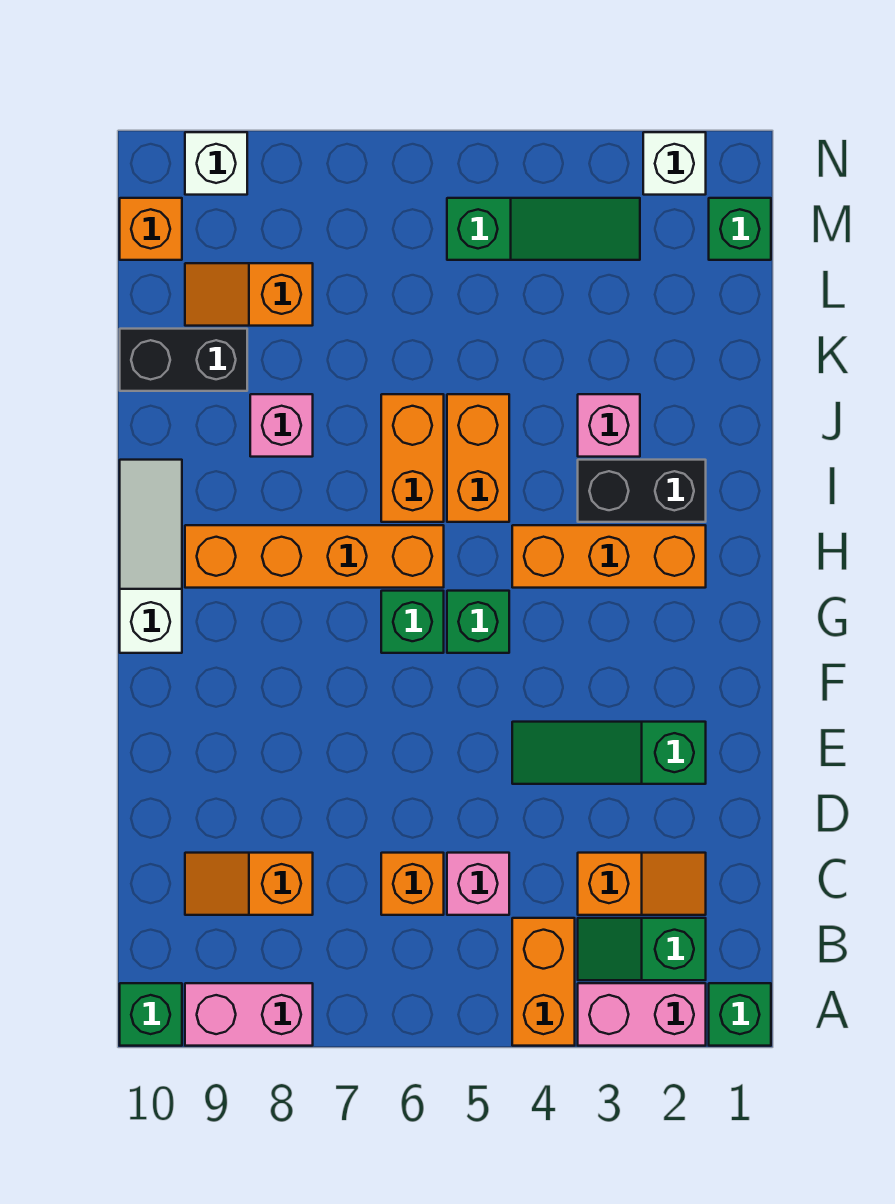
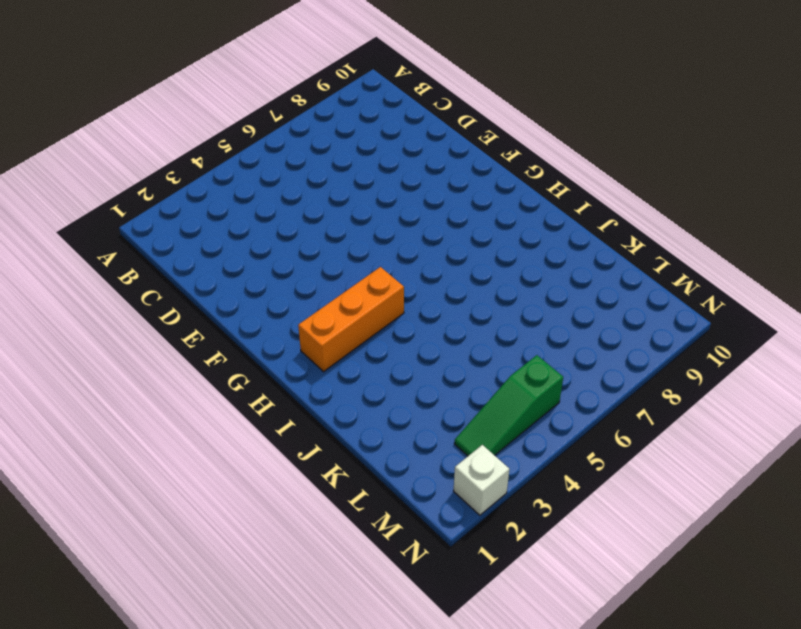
none -> green 1x1 brick [709,983,771,1046]
none -> pink 1x2 brick [578,983,706,1046]
none -> orange 1x2 brick [512,918,575,1046]

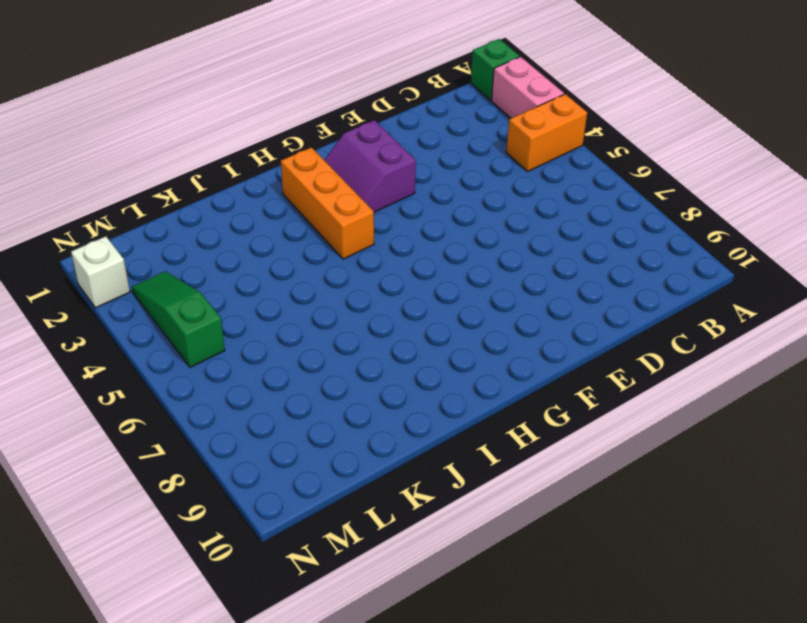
purple 2x2 slope [324,120,416,212] -> none
none -> pink 1x2 brick [185,983,313,1046]
none -> green 1x1 brick [120,983,182,1046]
none -> green 1x2 slope [578,918,706,980]

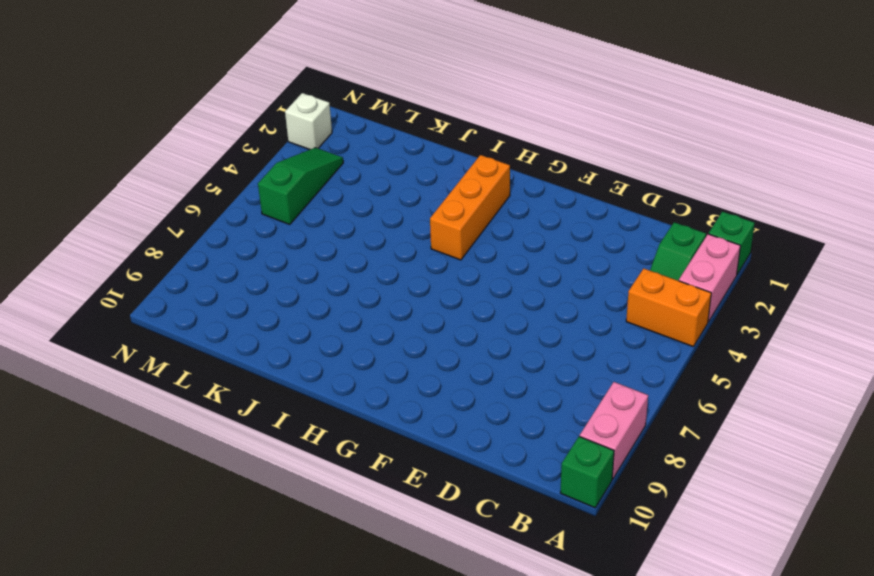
none -> orange 1x2 slope [578,853,706,915]
none -> pink 1x1 brick [447,853,509,915]
none -> orange 1x1 brick [381,853,444,915]

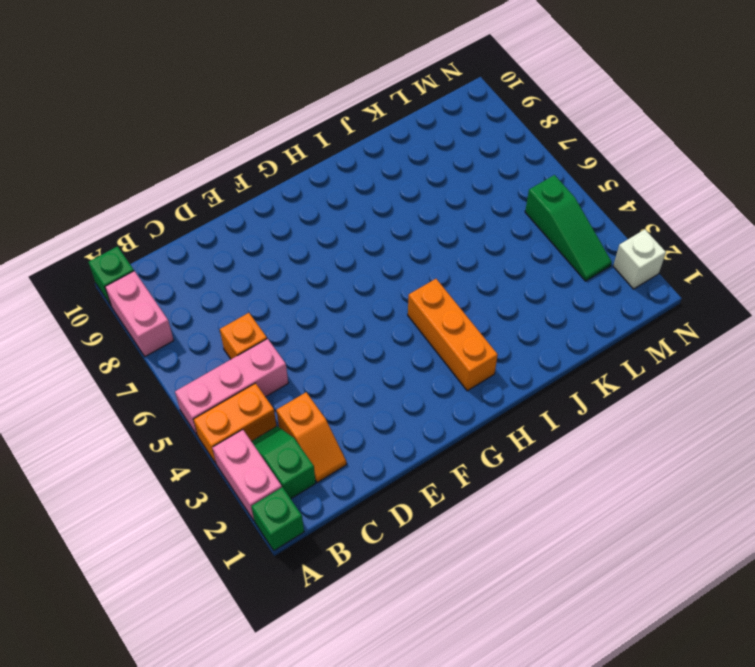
pink 1x3 brick [175,339,288,436] -> pink 1x1 brick [447,853,509,915]
none -> orange 1x2 slope [185,853,313,915]
none -> green 1x3 slope [512,722,706,784]
none -> green 1x1 brick [447,591,509,653]

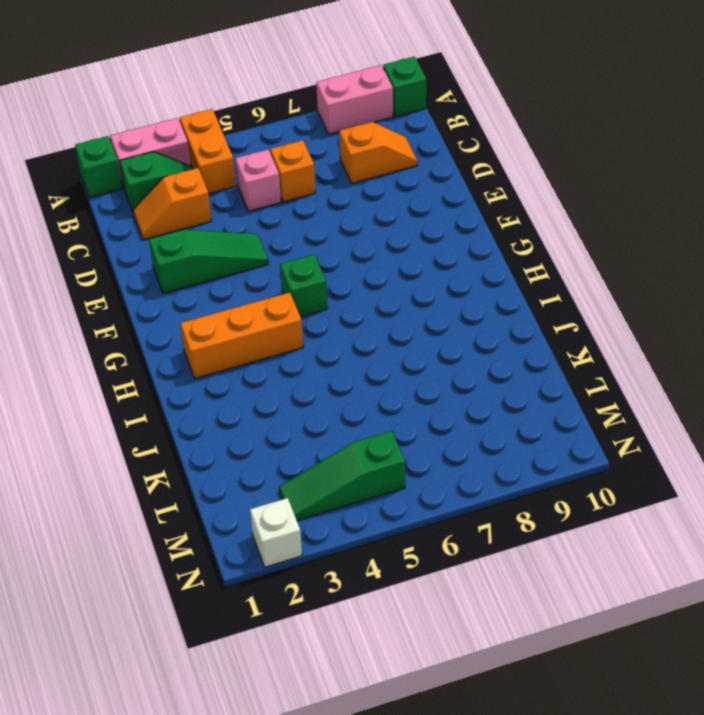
none -> green 1x1 brick [381,591,444,653]
none -> white 1x3 slope [120,460,182,653]
none -> orange 1x4 brick [185,525,444,588]

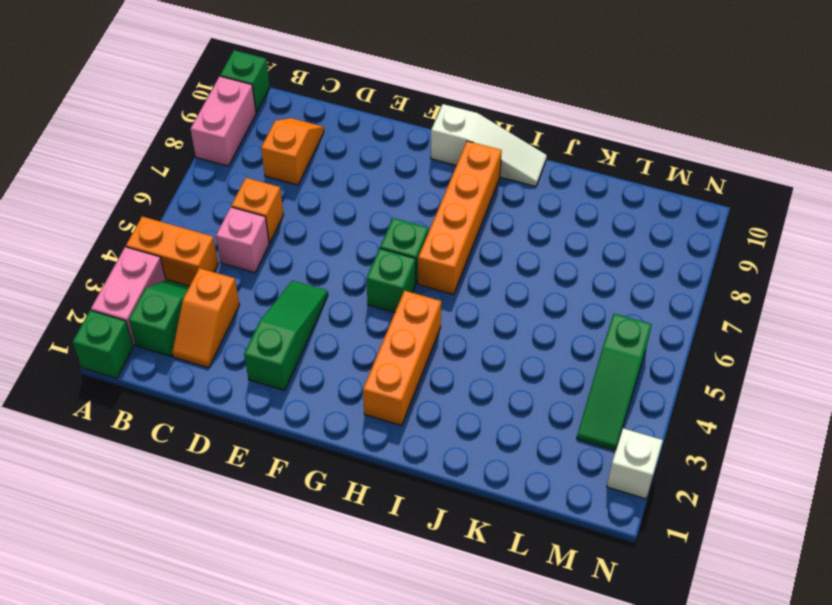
none -> black 1x2 brick [578,460,706,522]
none -> orange 1x2 brick [447,394,509,522]
none -> orange 1x2 brick [381,394,444,522]

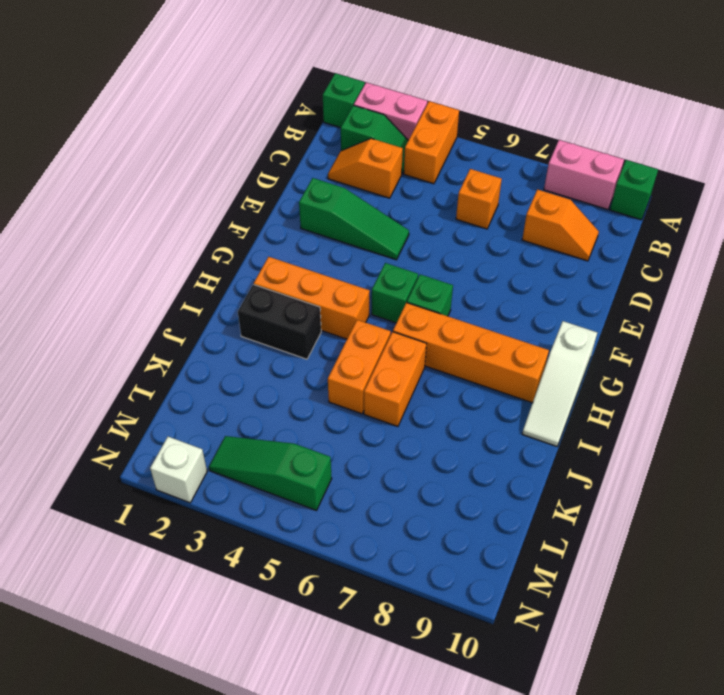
none -> pink 1x1 brick [447,853,509,915]
none -> pink 1x1 brick [578,394,640,457]
none -> pink 1x1 brick [250,394,313,457]

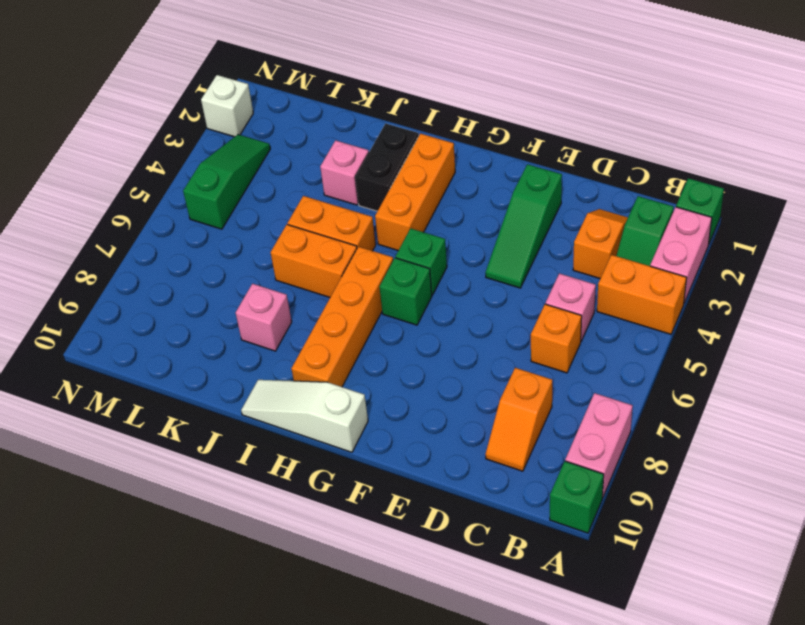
none -> black 1x2 brick [120,329,247,391]
none -> orange 1x2 slope [185,263,313,326]
none -> green 1x1 brick [709,198,771,260]

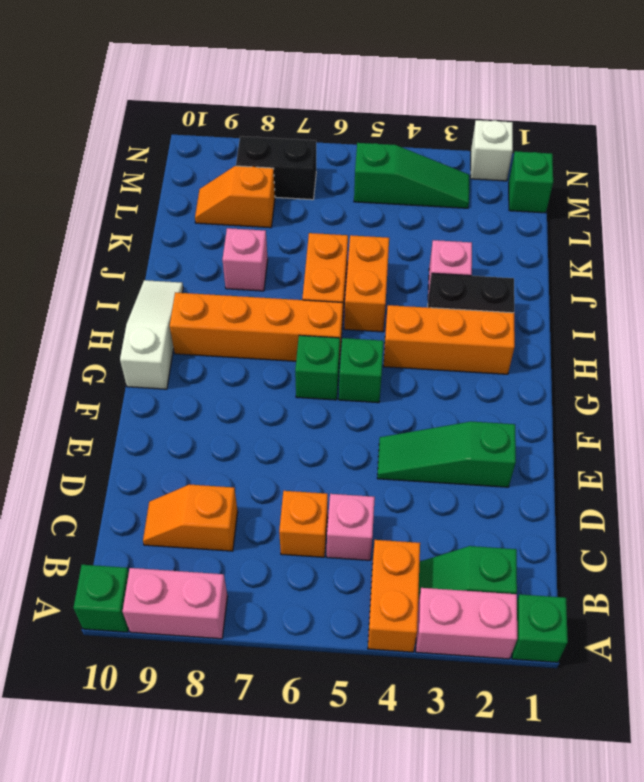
black 1x2 brick [236,136,316,200] -> black 1x2 brick moved to [120,329,247,391]
none -> orange 1x2 slope [578,853,706,915]
none -> orange 1x1 brick [120,198,182,260]
none -> white 1x1 brick [185,132,247,195]

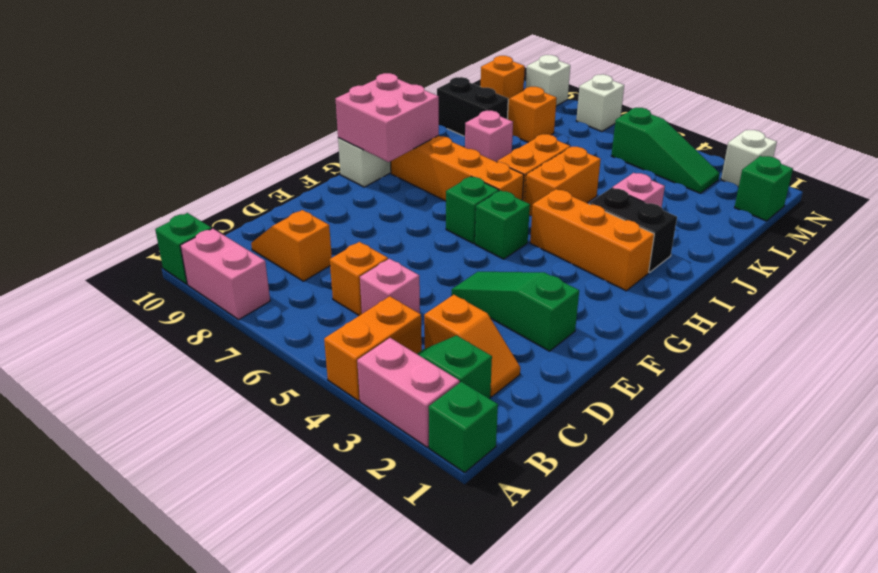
pink 2x2 brick [335,73,439,162] -> none
white 1x1 brick [576,74,624,132] -> none

